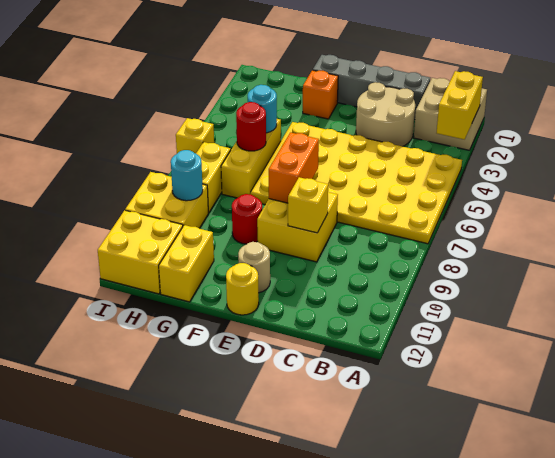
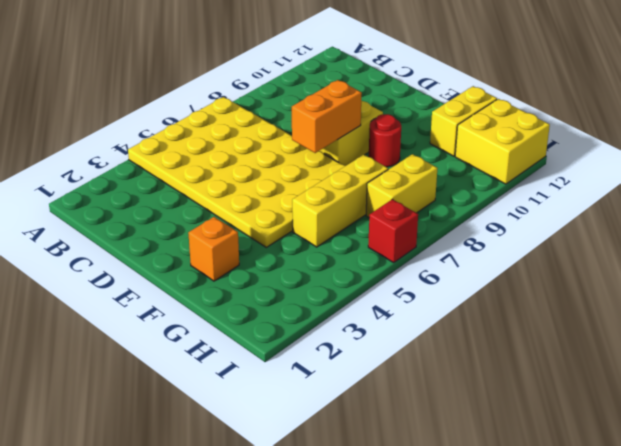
red 1x1 brick [368,199,418,263] -> yellow 1x1 brick [176,118,214,153]
none -> tan 2x2 brick [414,78,487,150]
none -> grey 1x4 brick [313,55,430,120]
none -> tan 2x2 round brick [356,82,415,146]

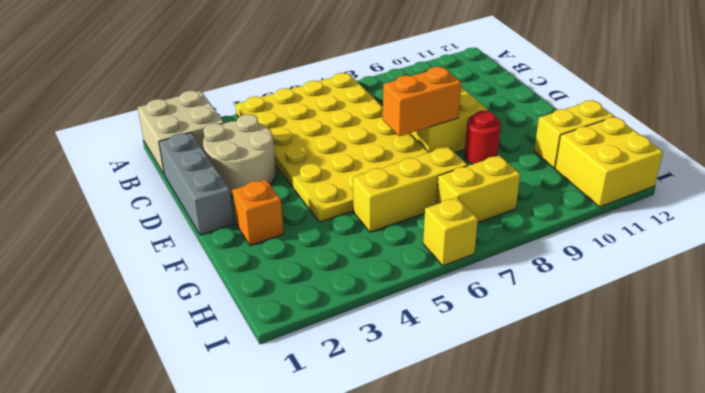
grey 1x3 brick [159,133,234,235] -> grey 1x4 brick [313,55,430,120]
none -> tan 1x1 round brick [238,242,270,293]
none -> yellow 1x1 round brick [226,263,259,315]
none -> yellow 2x2 brick [125,172,208,228]

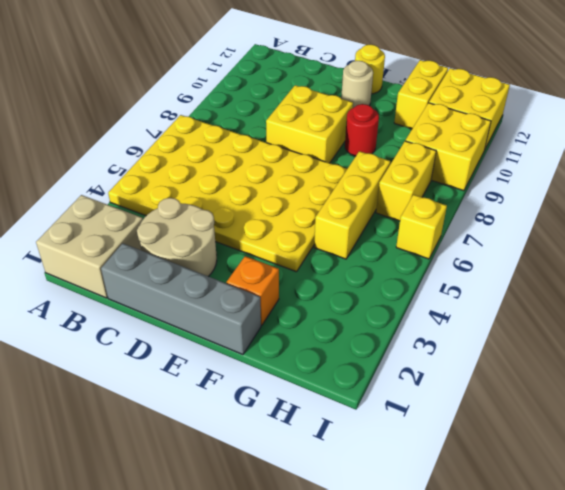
none -> yellow 1x2 brick [437,71,483,139]
none -> yellow 1x1 brick [288,177,328,233]
none -> orange 1x2 brick [269,133,319,203]

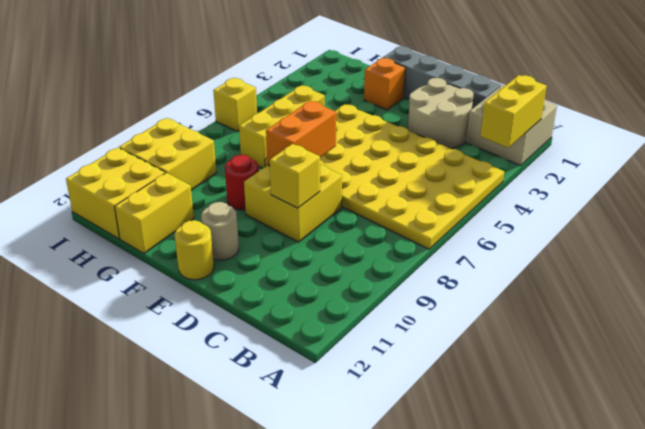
none -> yellow 1x2 brick [196,142,231,213]
none -> cyan 1x1 round brick [248,85,277,133]
none -> red 1x1 round brick [236,102,266,151]

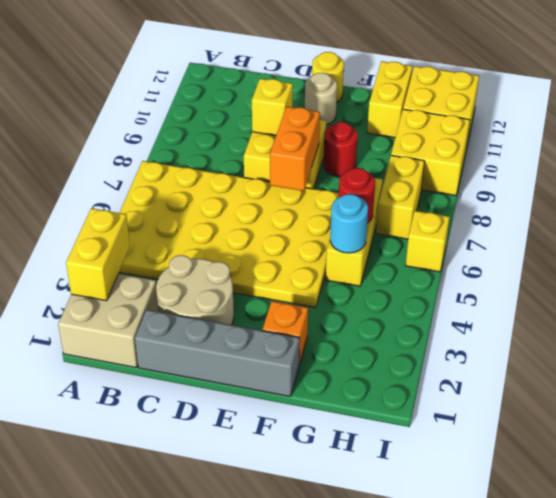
none -> cyan 1x1 round brick [171,150,203,201]

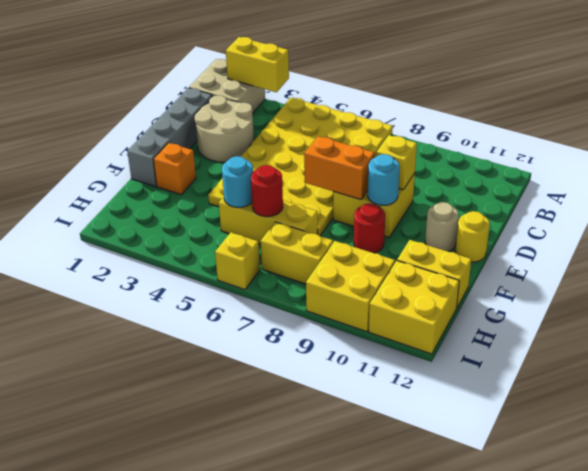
cyan 1x1 round brick [368,154,400,205] -> cyan 1x1 round brick moved to [171,150,203,201]

